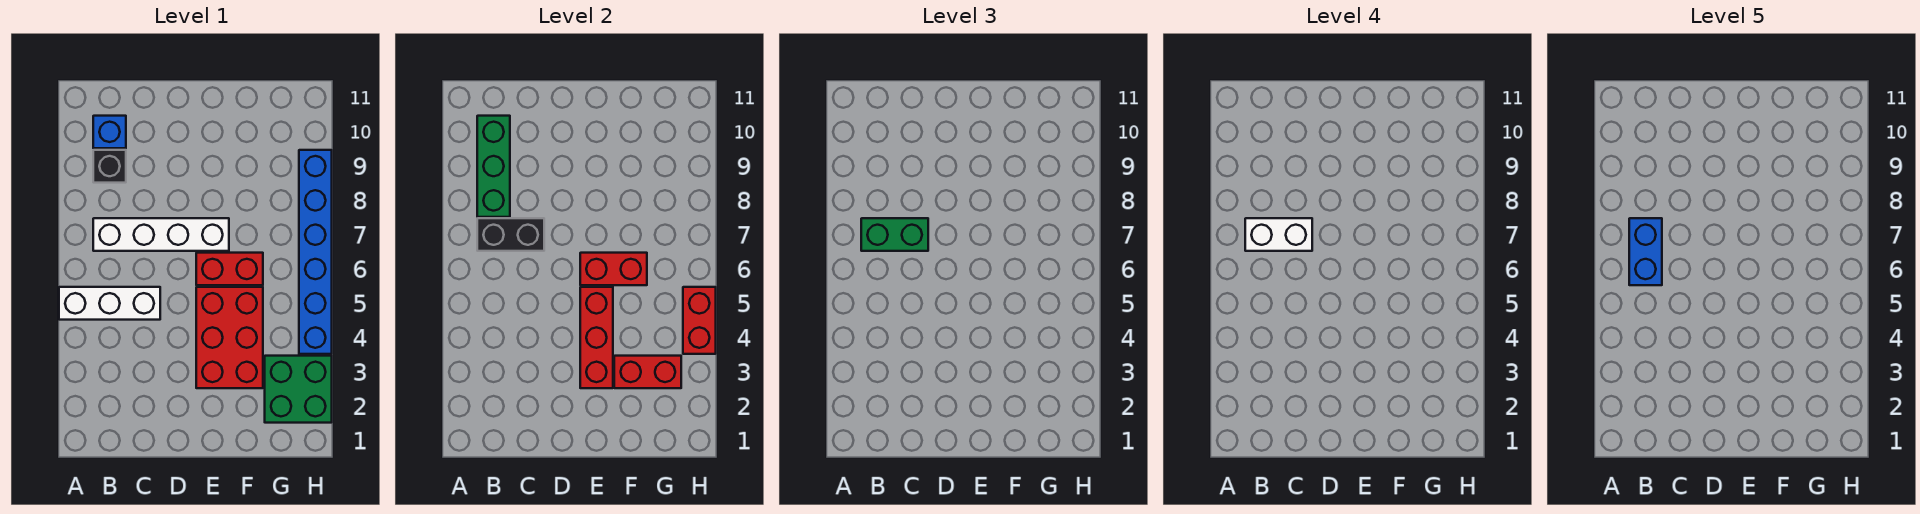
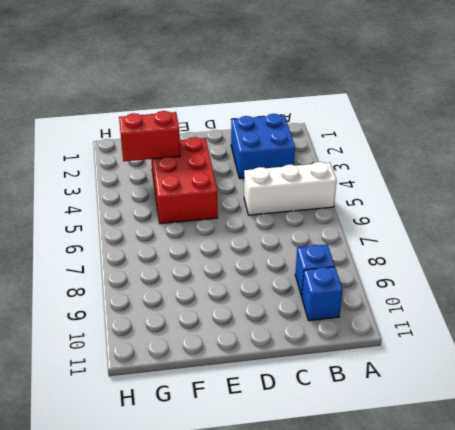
blue 2x2 brick [231,114,295,178] -> none
blue 1x1 brick [295,245,335,296] -> black 1x1 brick [93,150,126,183]
none -> white 1x4 brick [93,218,229,251]
none -> red 1x2 brick [196,253,263,285]
none -> green 2x2 brick [265,356,332,423]

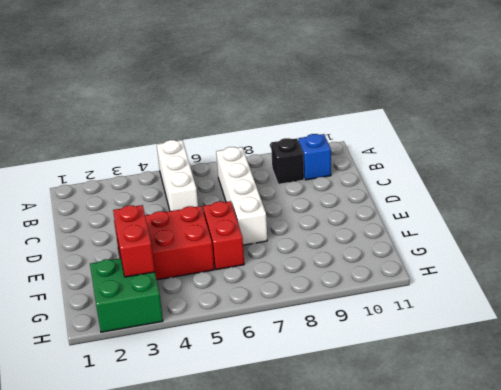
none -> blue 1x6 brick [299,150,332,354]
none -> black 1x2 brick [477,218,544,251]
none -> green 1x3 brick [477,116,510,217]

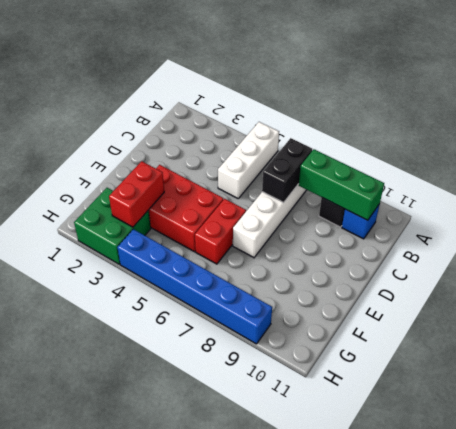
none -> red 1x3 brick [580,287,613,388]
none -> red 1x2 brick [580,253,647,285]
none -> red 1x2 brick [683,287,716,354]

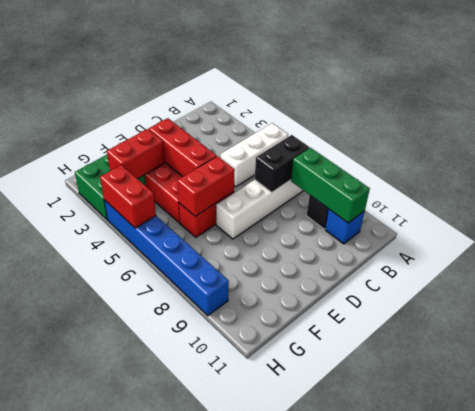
none -> green 1x2 brick [861,218,928,251]
none -> white 1x2 brick [1245,218,1312,251]
none -> blue 1x2 brick [1629,218,1662,285]

